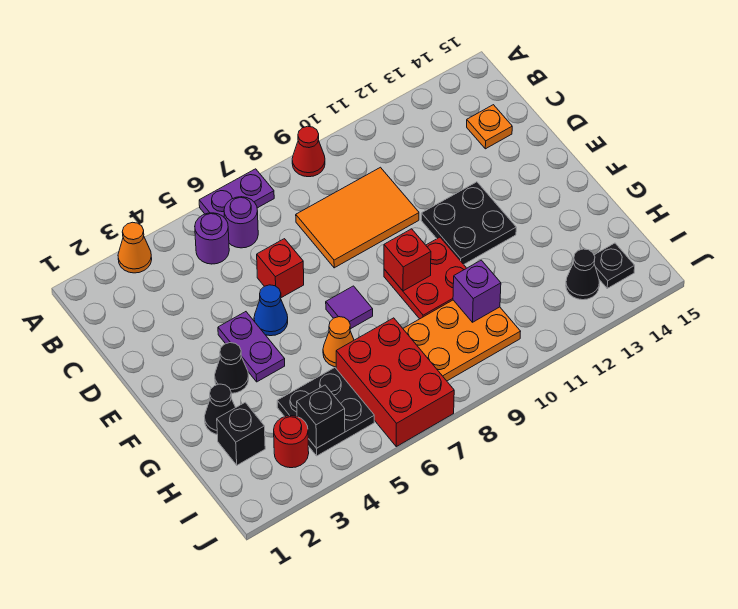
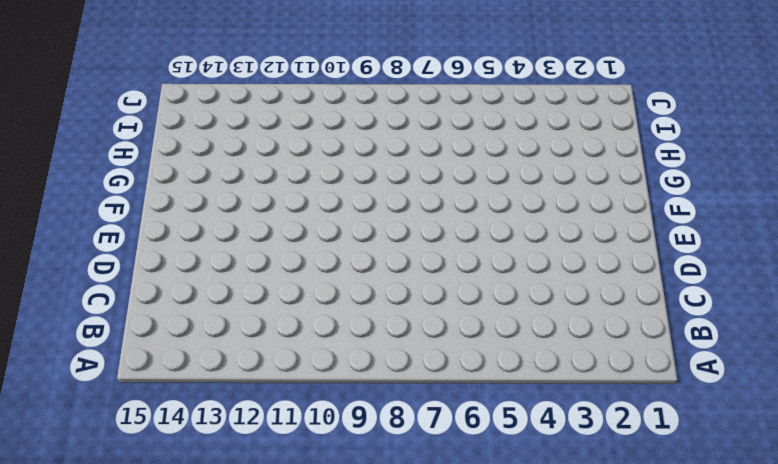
none -> orange 1x1 cone [118,222,152,273]
none -> purple 1x2 plate [199,169,274,217]
none -> red 1x1 cone [292,126,325,177]

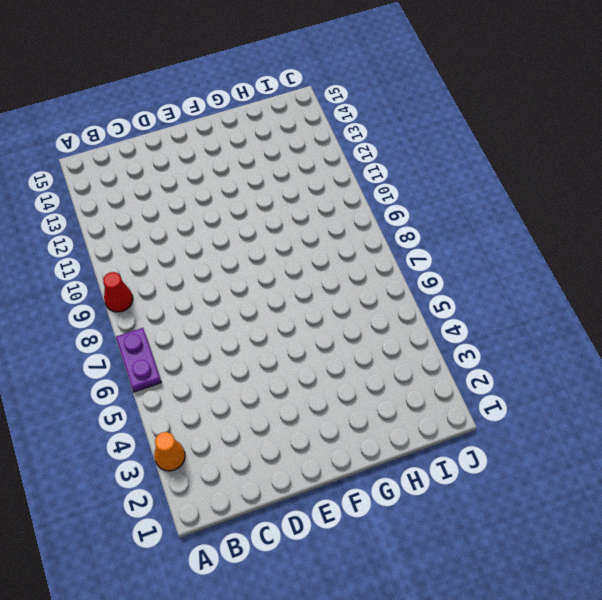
none -> purple 1x1 round brick [195,213,229,264]
none -> purple 1x1 round brick [224,197,258,248]
none -> orange 2x3 tile [296,167,419,268]

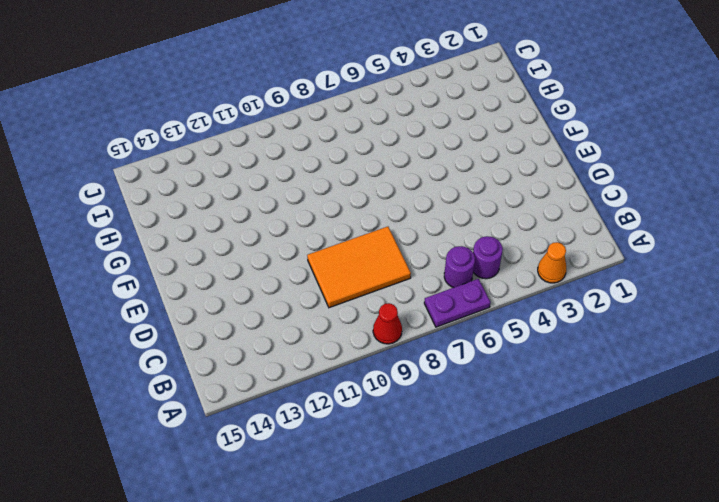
none -> orange 1x1 plate [467,105,512,149]
none -> red 1x1 brick [257,239,304,298]
none -> purple 1x2 plate [218,312,285,382]

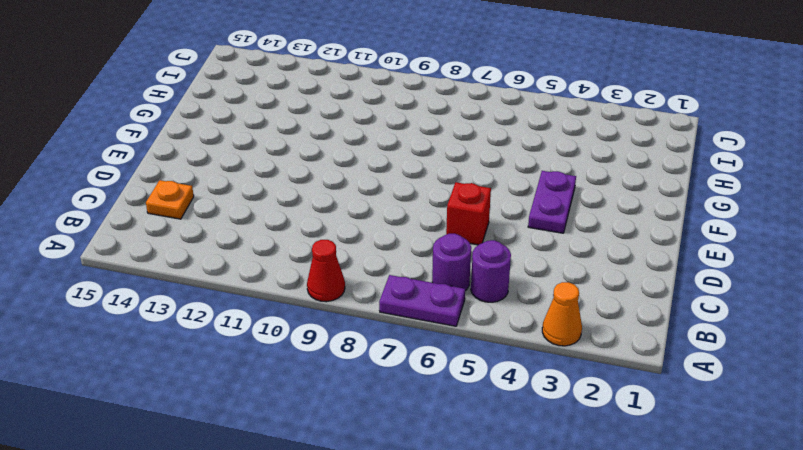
none -> orange 2x3 tile [296,167,419,268]
none -> blue 1x1 cone [254,285,288,336]
none -> black 2x2 plate [421,182,516,264]

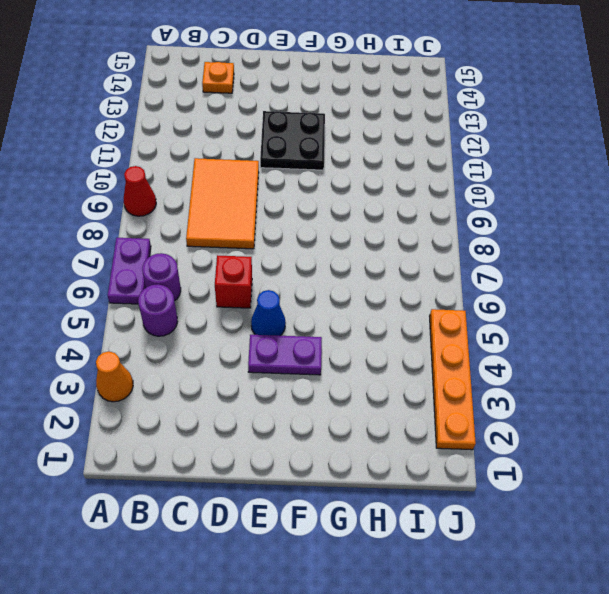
orange 1x4 plate [430,309,476,450] -> none
none -> black 1x1 cone [215,343,249,393]
none -> purple 1x1 tile [326,286,373,329]
none -> red 2x2 plate [384,237,466,319]

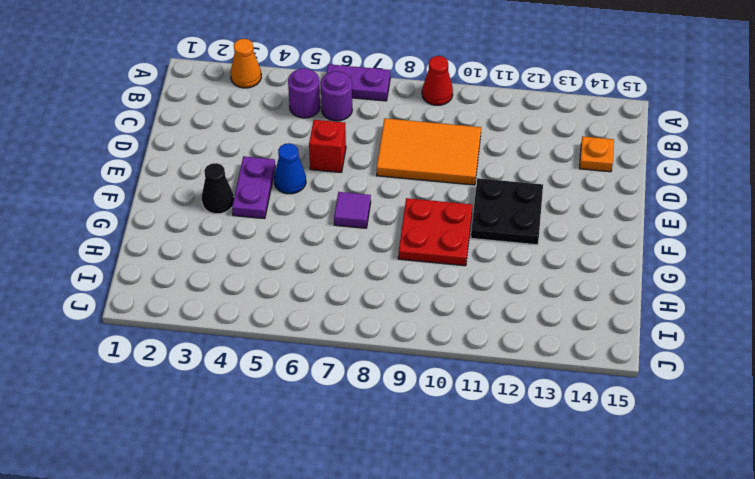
none -> black 1x1 cone [204,384,236,434]
none -> orange 1x1 cone [323,317,354,367]
none -> black 1x1 brick [217,402,265,465]

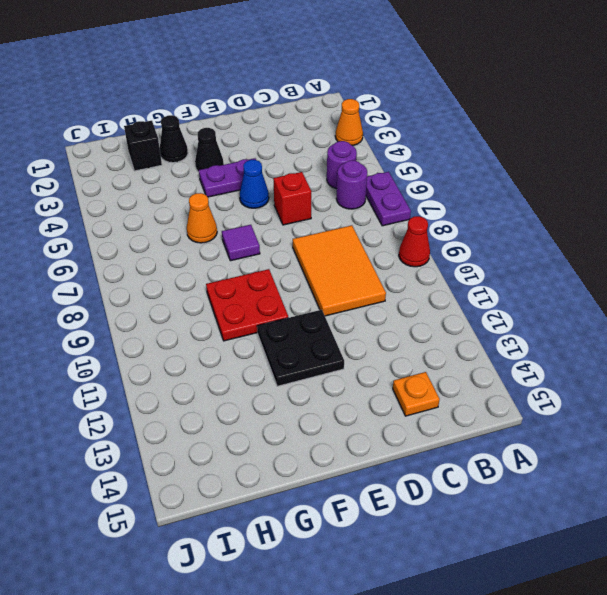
none -> black 2x2 plate [277,368,374,456]
none -> red 2x3 brick [336,318,454,447]
none -> orange 2x3 plate [403,300,520,381]

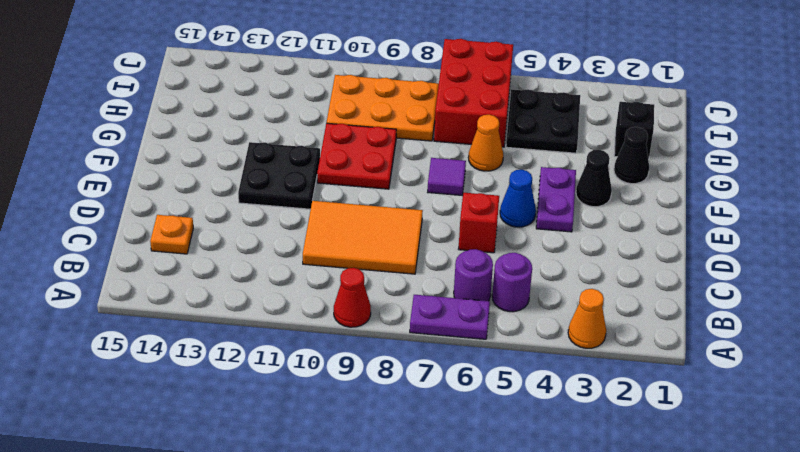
none -> red 1x1 round brick [274,416,309,468]
none -> black 1x1 cone [566,249,599,300]
none -> black 1x1 plate [594,243,635,288]

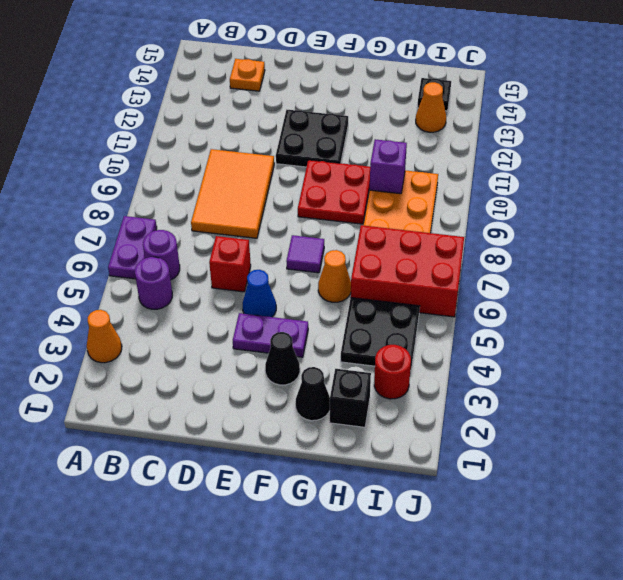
orange 1x1 cone [416,82,446,132] -> black 1x1 cone [566,249,599,300]
none -> red 1x1 cone [292,126,325,177]
none -> red 1x1 brick [384,229,431,291]
none -> black 1x1 brick [297,385,345,448]

